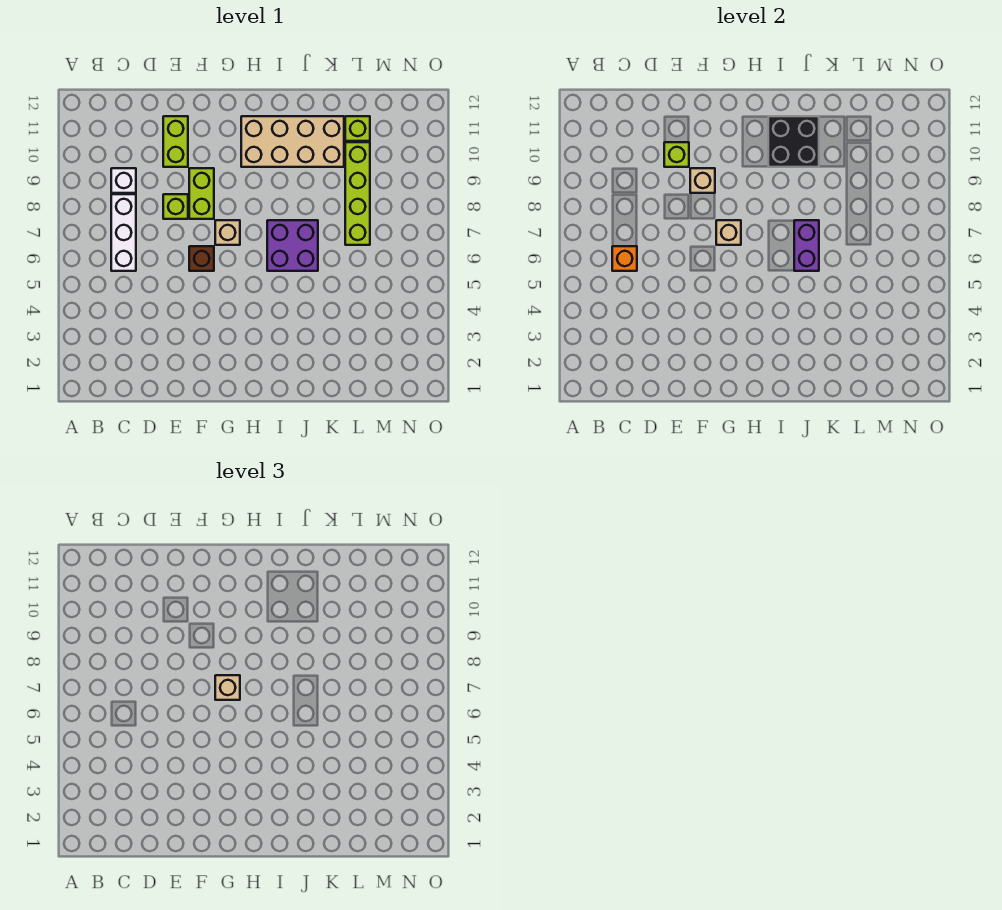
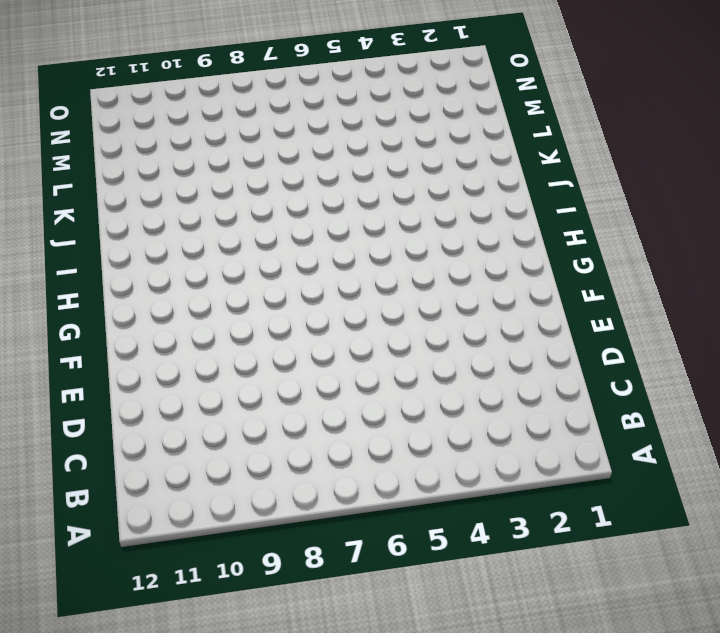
none -> white 1x3 brick [111,194,136,271]
none -> white 1x1 brick [111,168,136,193]
none -> lime 1x1 brick [163,194,188,219]

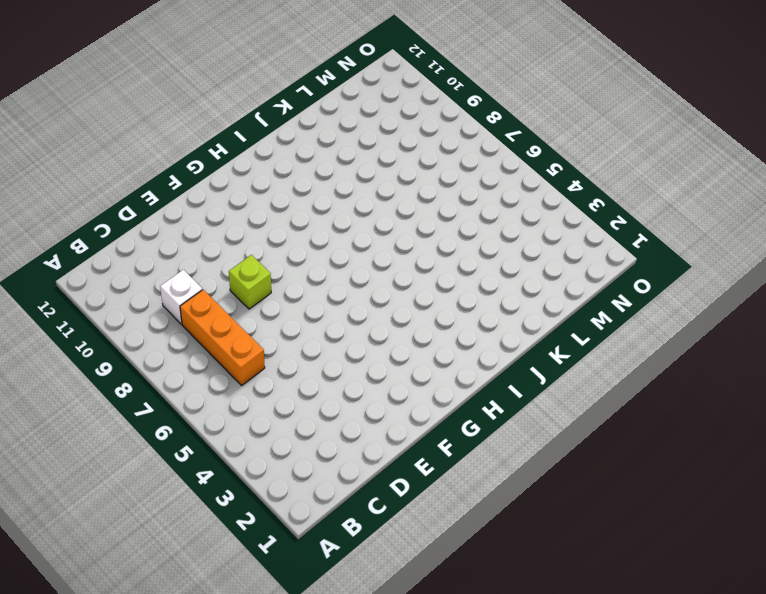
orange 1x3 brick [180,290,265,385] -> white 1x3 brick [111,194,136,271]
none -> lime 1x2 brick [163,116,188,167]
none -> brown 1x1 brick [189,246,214,271]
none -> lime 1x2 brick [189,168,214,219]

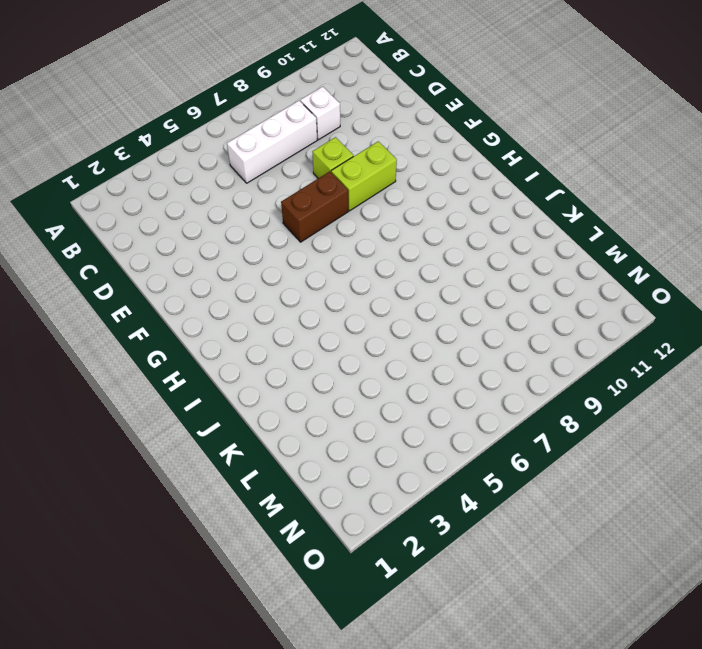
brown 1x2 brick [281,172,348,242] -> brown 1x1 brick [189,246,214,271]
none -> lime 1x2 brick [163,116,188,167]
none -> tan 1x1 brick [215,220,240,245]
none -> tan 2x4 brick [241,116,344,167]

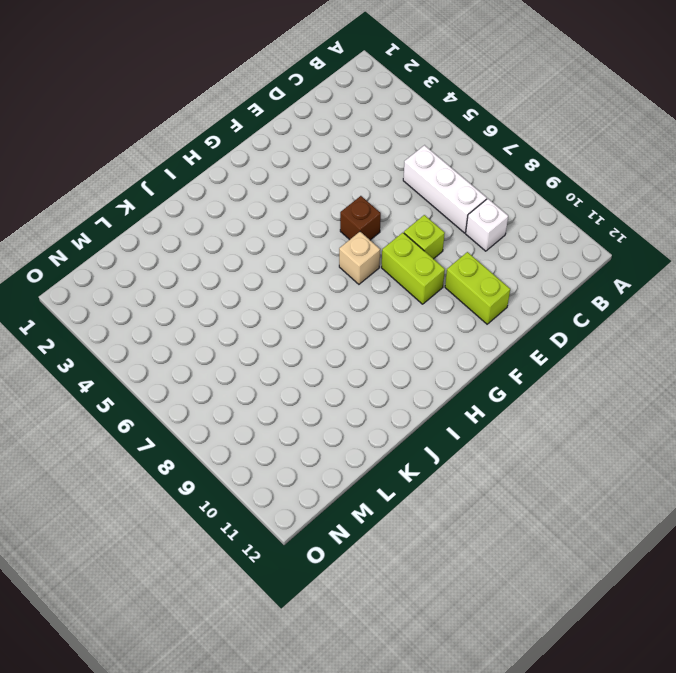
none -> tan 2x4 brick [241,116,344,167]
none -> purple 2x2 brick [267,220,318,271]
none -> lime 1x4 brick [345,142,370,245]

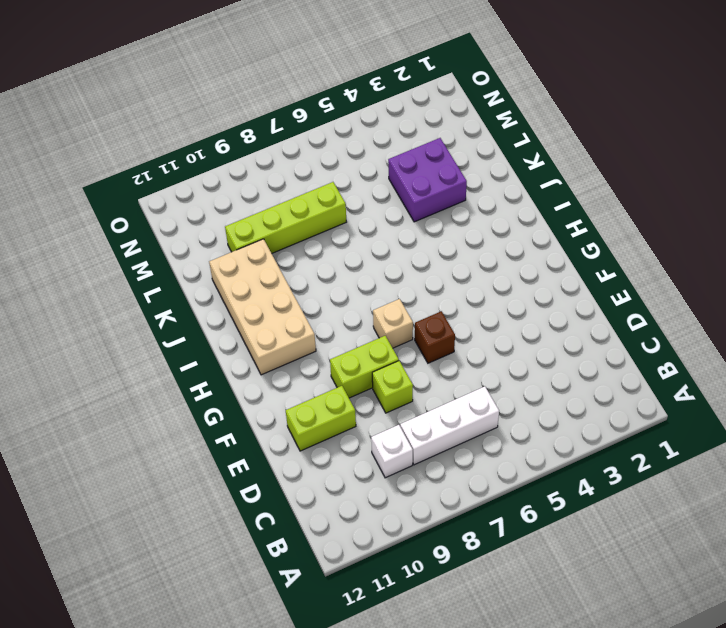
purple 2x2 brick [388,138,467,222] -> purple 2x2 brick moved to [267,220,318,271]
none -> lime 1x1 brick [345,116,370,141]
none -> orange 1x1 brick [612,246,637,271]
none -> lime 1x1 brick [664,142,689,167]

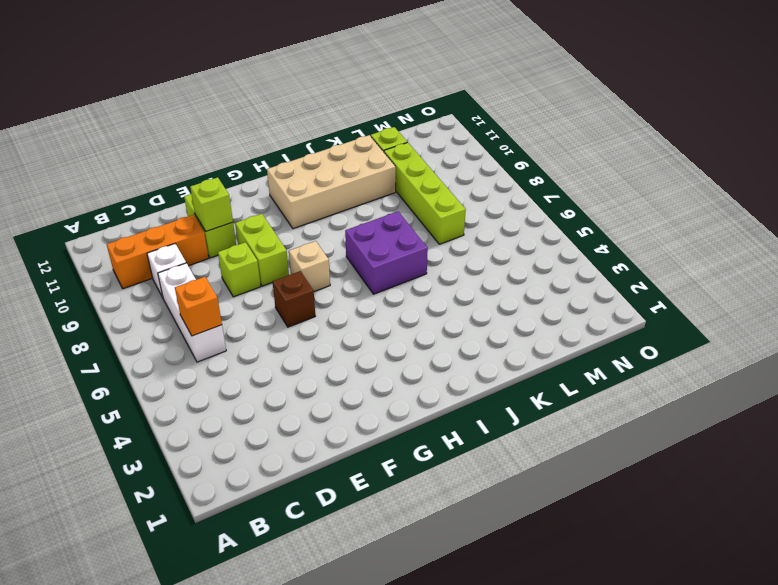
orange 1x3 brick [107,215,209,289] -> none
none -> tan 1x1 brick [690,168,715,193]
none -> tan 1x1 brick [716,220,741,245]
none -> black 2x2 brick [768,116,819,167]

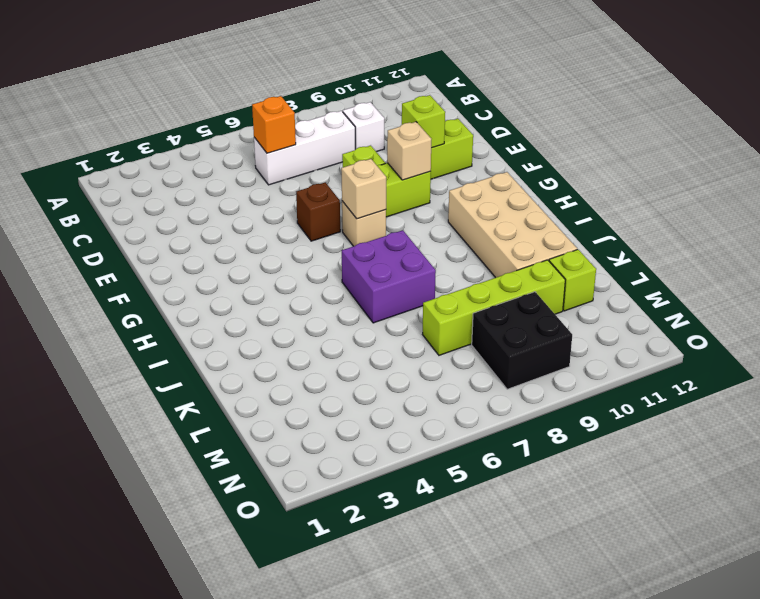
black 2x2 brick [472,292,572,389] -> black 2x2 brick moved to [768,116,819,167]
none -> purple 1x2 brick [794,220,819,271]
none -> tan 1x1 brick [215,675,240,700]

